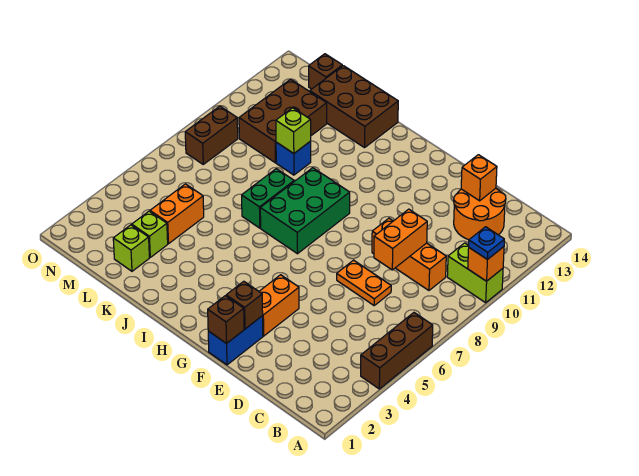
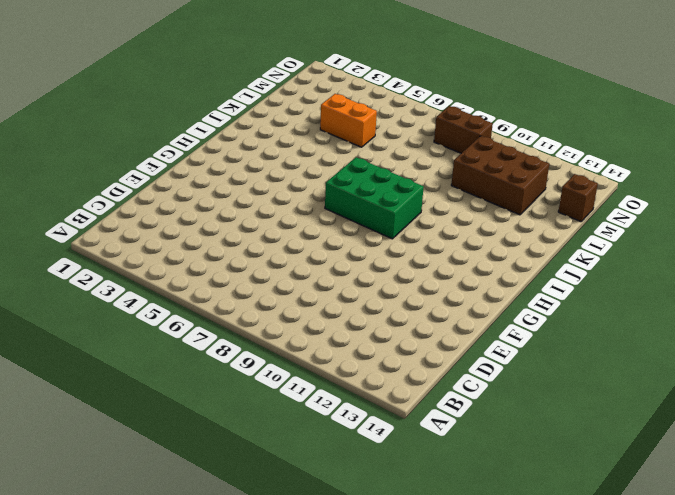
none -> brown 1x3 brick [361,313,433,389]
none -> lime 1x2 brick [447,243,503,303]
none -> orange 1x3 brick [372,218,446,290]

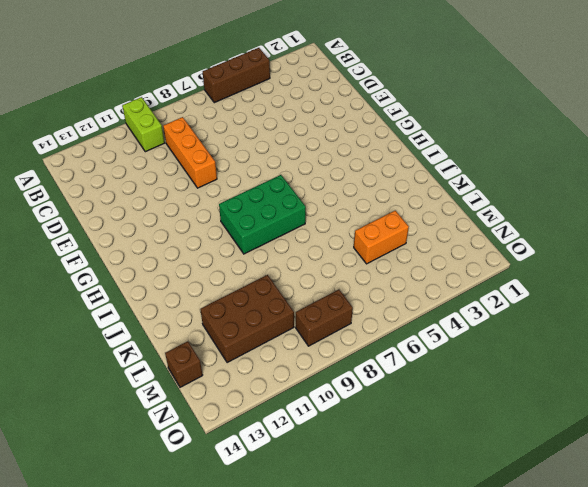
none -> orange 2x2 round brick [454,188,506,240]
none -> orange 1x2 plate [337,260,391,305]
none -> blue 1x2 brick [208,316,263,365]

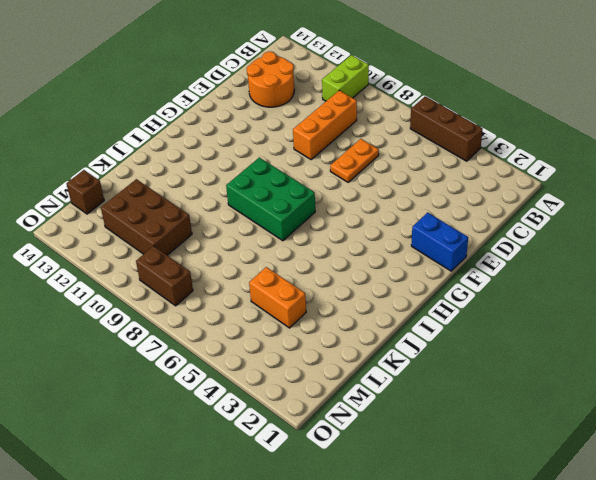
none -> orange 1x2 brick [259,275,299,336]
none -> green 1x2 brick [242,169,294,228]
none -> brown 2x3 brick [310,66,398,148]

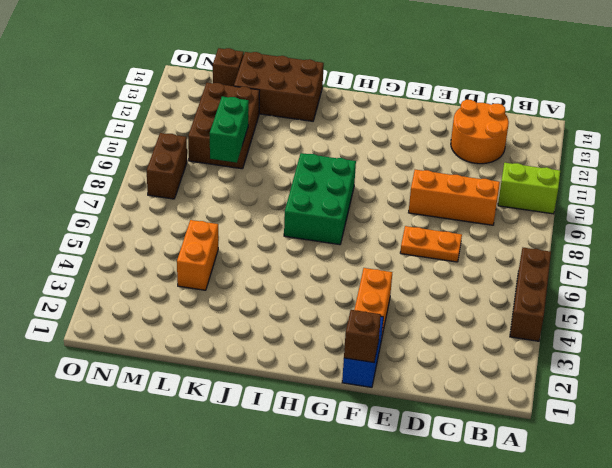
green 1x2 brick [210,96,249,163] -> green 1x2 brick moved to [242,169,294,228]
none -> blue 1x1 brick [276,142,311,175]
none -> lime 1x1 brick [113,225,149,271]
none -> lime 1x1 brick [132,211,168,257]

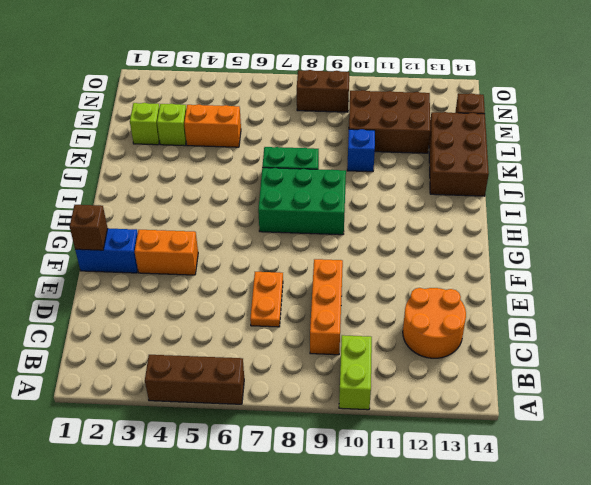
none -> orange 1x1 brick [468,247,504,281]
none -> orange 1x2 brick [374,209,427,270]
none -> orange 1x1 brick [461,155,497,201]

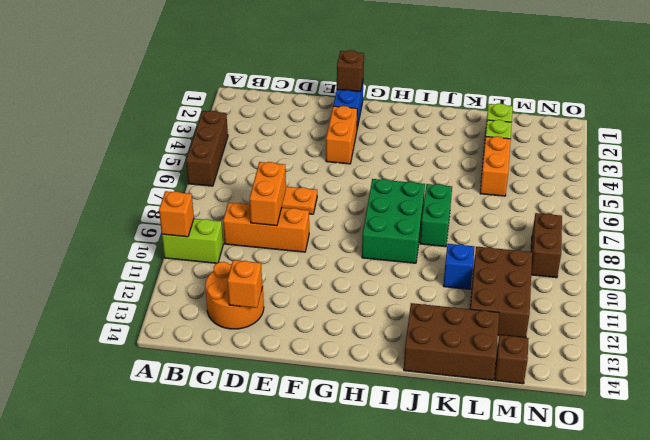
none -> brown 1x1 brick [226,281,263,329]
none -> lime 1x1 brick [276,108,311,154]
none -> blue 1x1 plate [469,227,504,260]

